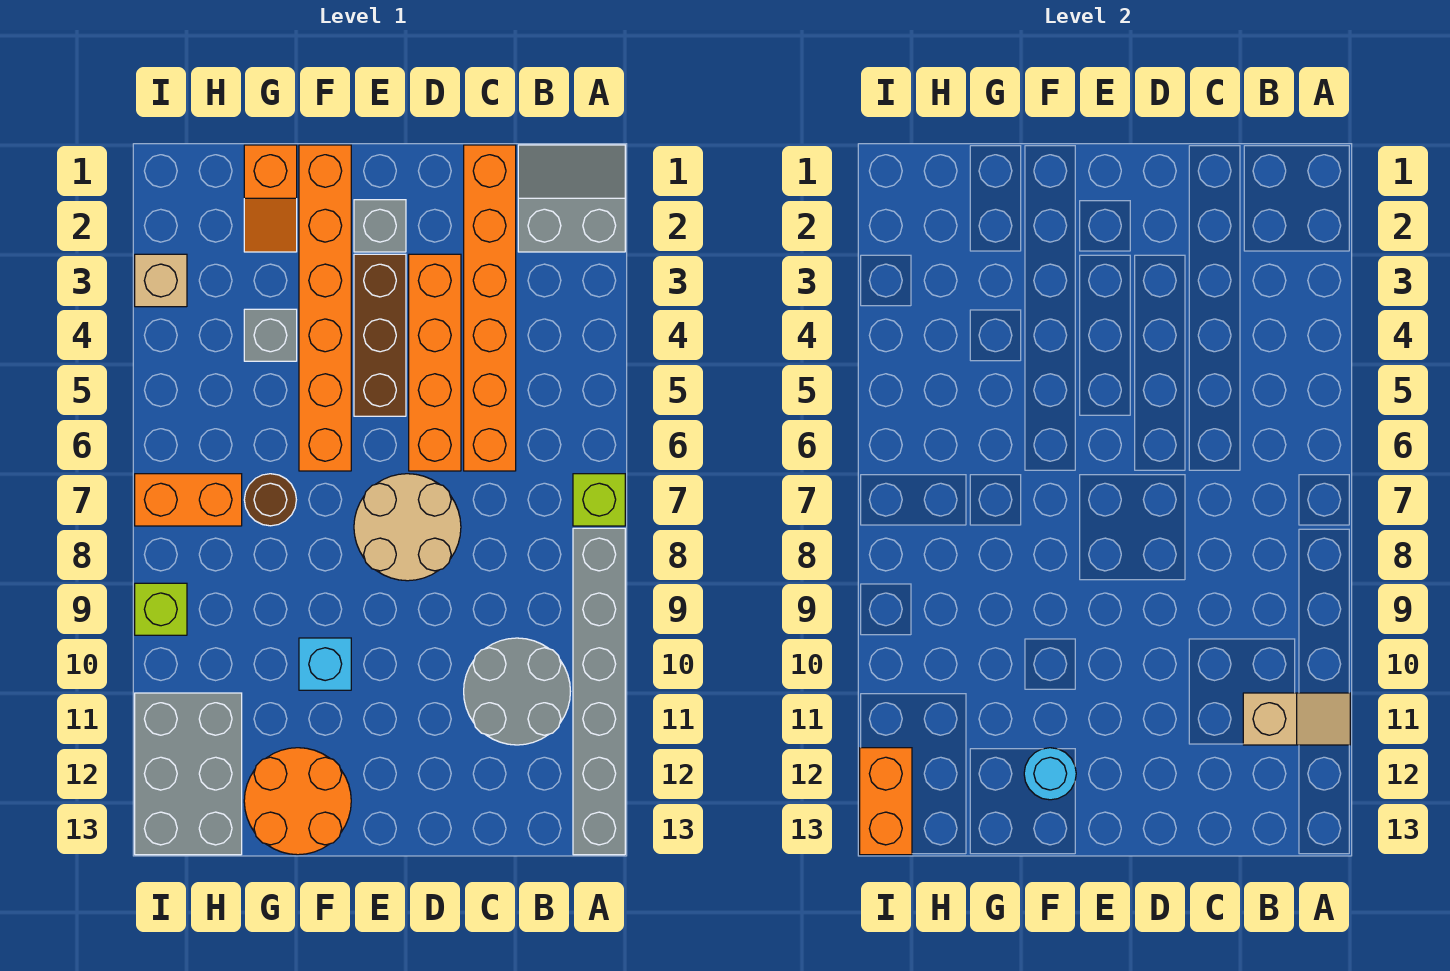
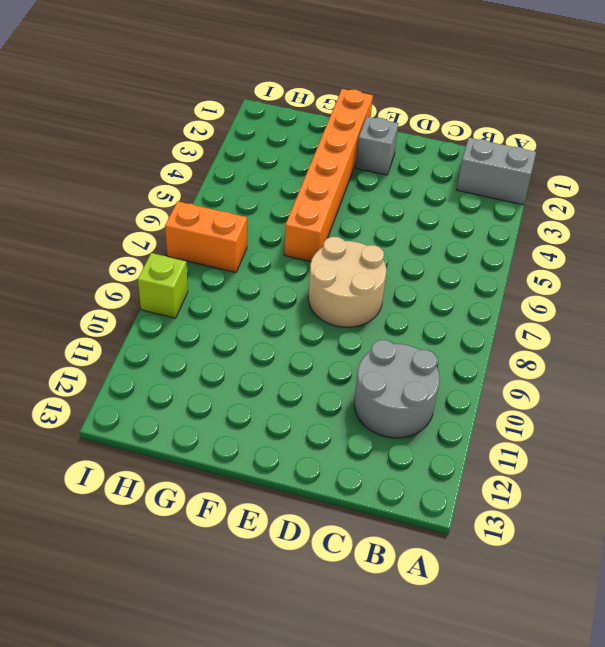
none -> lime 1x1 brick [573,474,625,526]
none -> grey 1x6 brick [573,528,625,855]
none -> orange 1x6 brick [464,145,516,471]

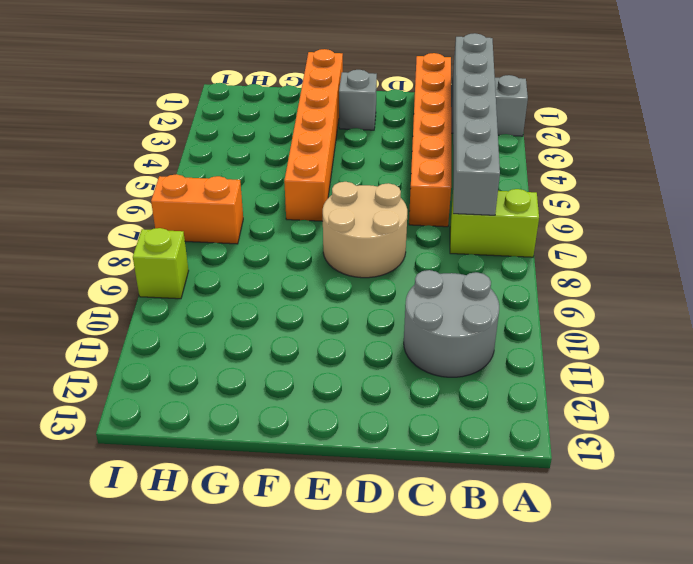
lime 1x2 brick [450,189,539,257] -> lime 1x1 brick [573,474,625,526]
grey 1x6 brick [453,33,500,215] -> grey 1x6 brick moved to [573,528,625,855]
none -> orange 1x4 brick [409,254,461,471]
none -> brown 1x3 brick [354,254,406,416]
none -> cyan 1x1 brick [299,638,351,690]

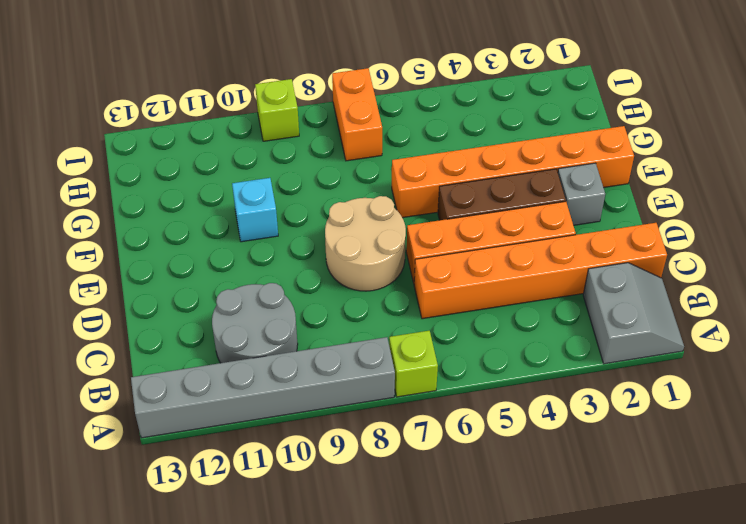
none -> orange 2x2 round brick [244,748,351,855]
none -> orange 1x2 slope [244,145,297,252]
none -> grey 1x1 brick [244,309,297,361]

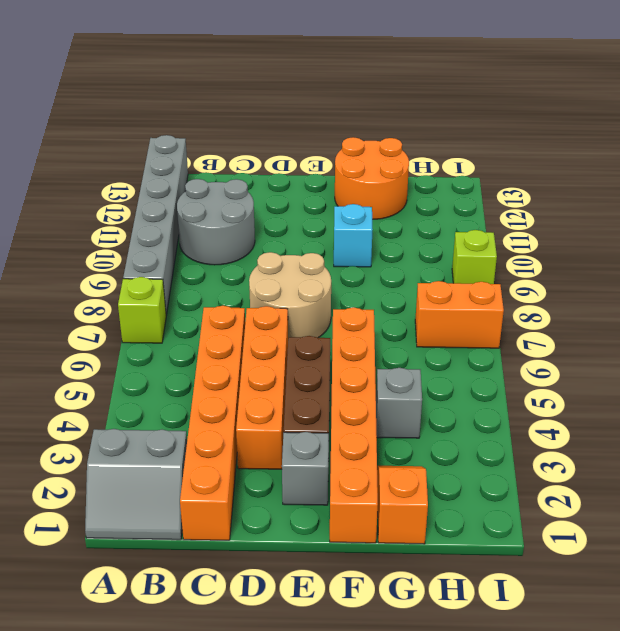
none -> brown 1x1 round brick [244,474,296,526]
none -> grey 2x3 brick [135,693,242,855]
none -> tan 1x1 brick [135,254,187,307]

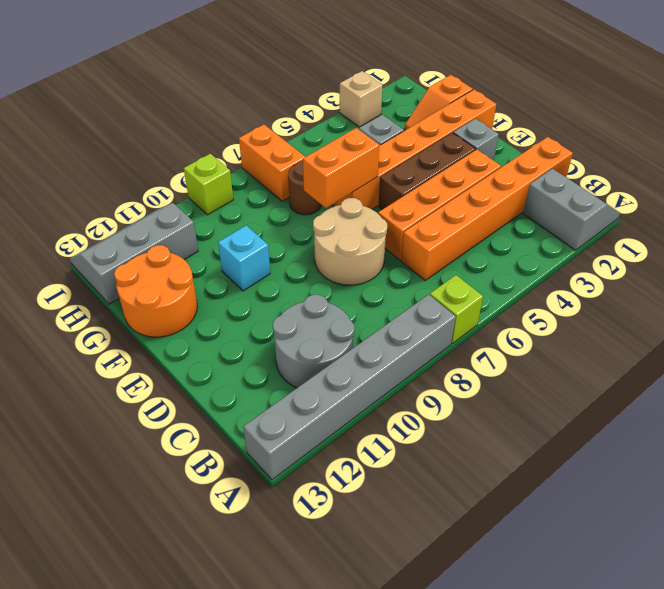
orange 1x2 brick [303,128,379,208] -> orange 1x2 brick moved to [860,748,912,855]
grey 2x3 slope [70,203,198,304] -> grey 2x3 brick [135,693,242,855]
none -> tan 1x2 slope [1243,693,1350,745]
none -> cyan 1x1 round brick [1024,748,1076,800]

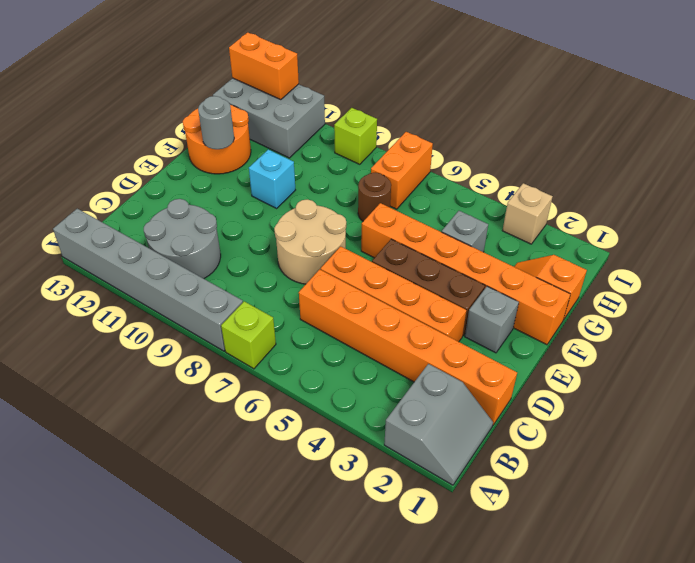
grey 1x1 round brick [198,96,234,149] -> cyan 1x1 round brick [1024,748,1076,800]
none -> tan 1x2 slope [1243,693,1350,745]

